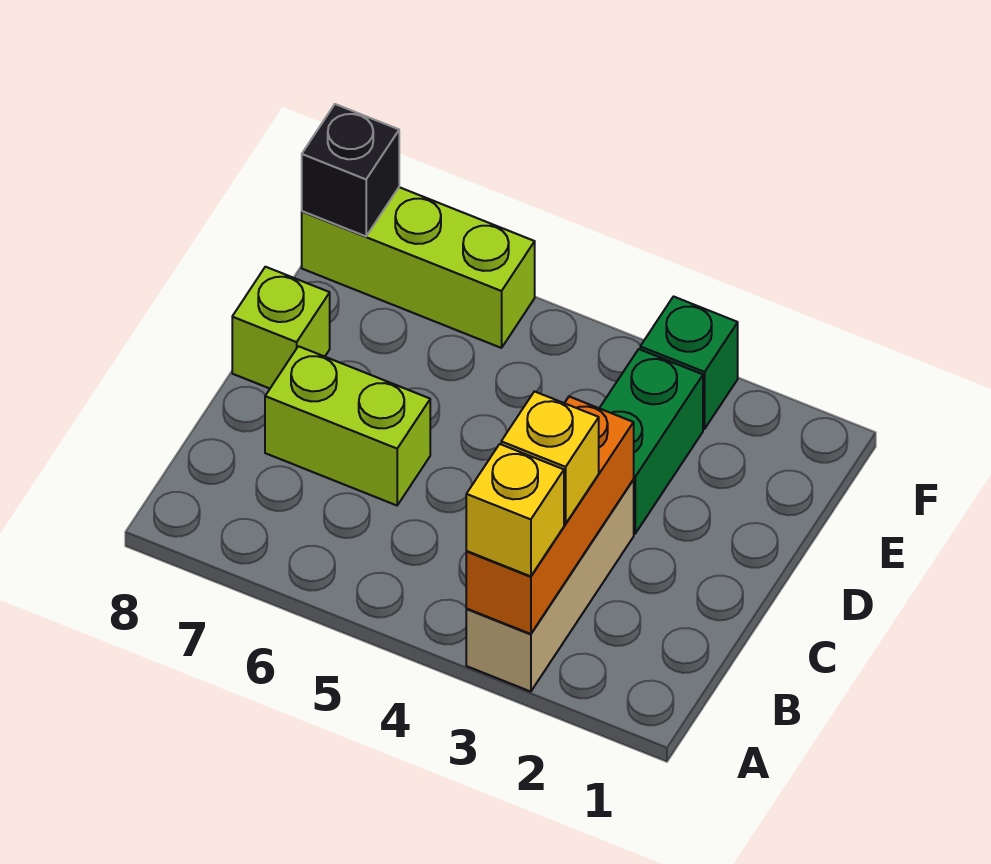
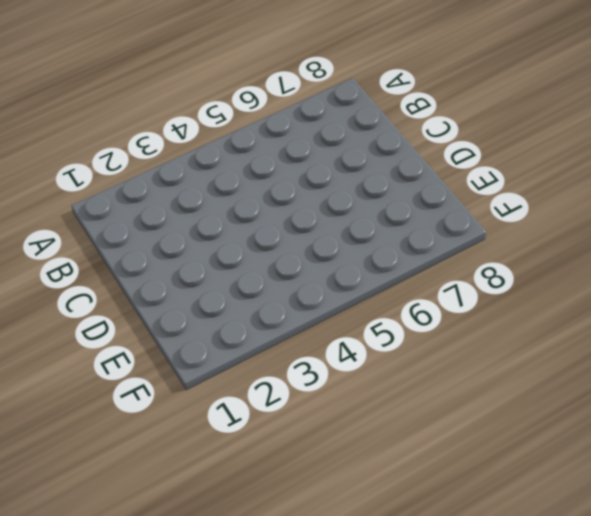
none -> tan 1x3 brick [466,480,634,692]
none -> lime 1x2 brick [265,346,430,505]

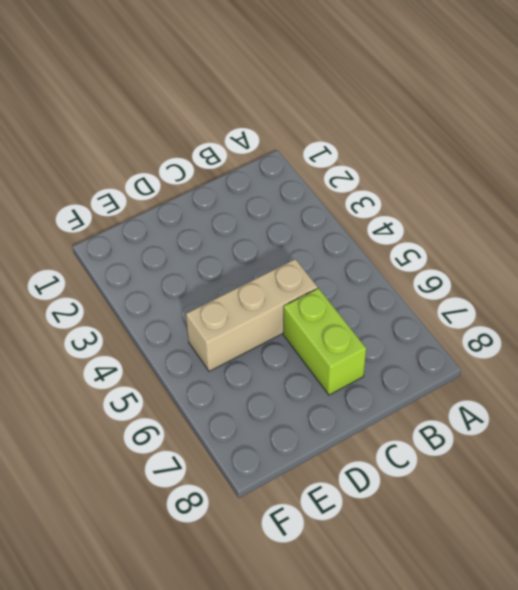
tan 1x3 brick [186,259,317,371] -> tan 1x3 brick moved to [466,480,634,692]
none -> green 1x2 brick [600,349,703,534]
none -> lime 1x1 brick [232,267,330,388]

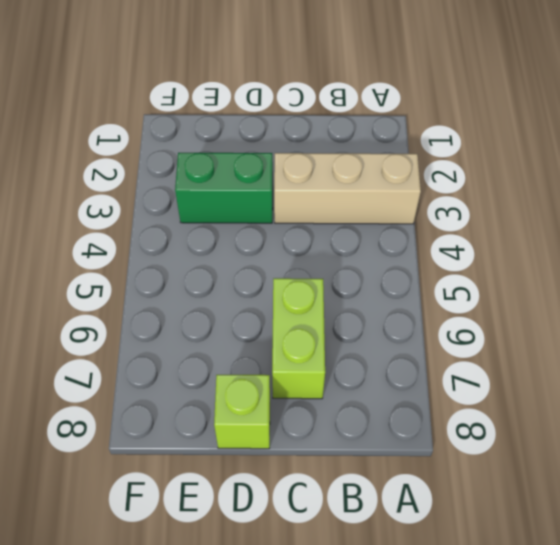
none -> green 1x1 brick [640,297,738,429]
none -> lime 1x3 brick [302,187,535,348]

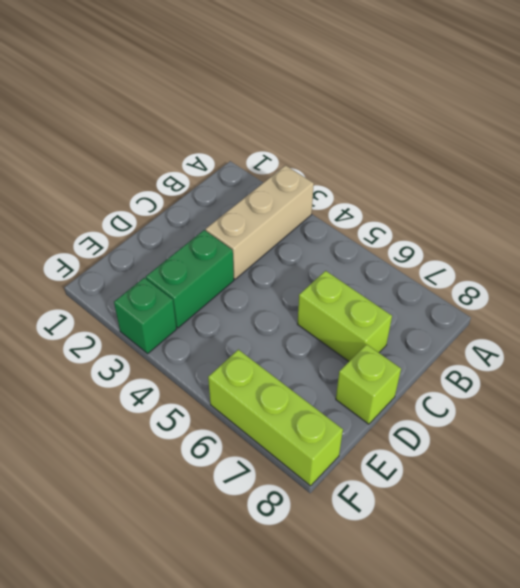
none -> orange 1x3 brick [466,397,634,634]
none -> black 1x1 brick [302,104,399,236]

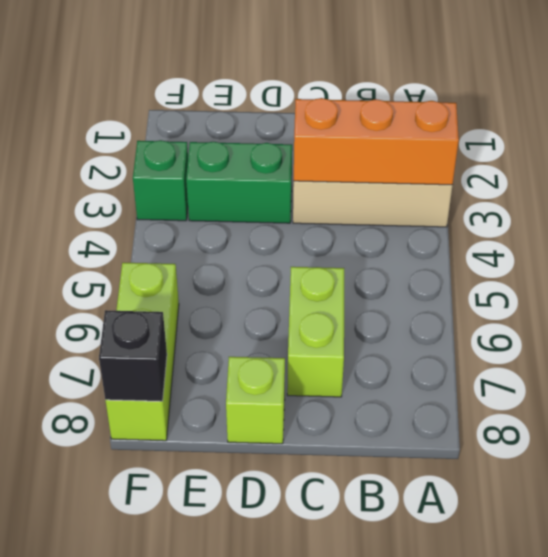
none -> yellow 1x1 brick [466,444,564,576]
none -> yellow 1x1 brick [501,391,599,524]

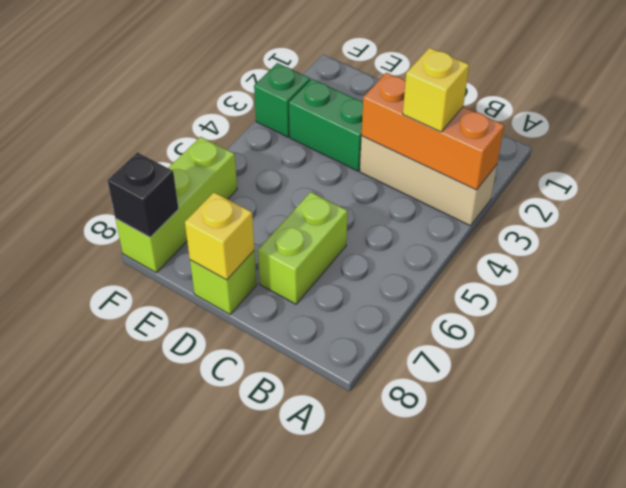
yellow 1x1 brick [185,192,254,280] -> yellow 1x1 brick moved to [466,444,564,576]

